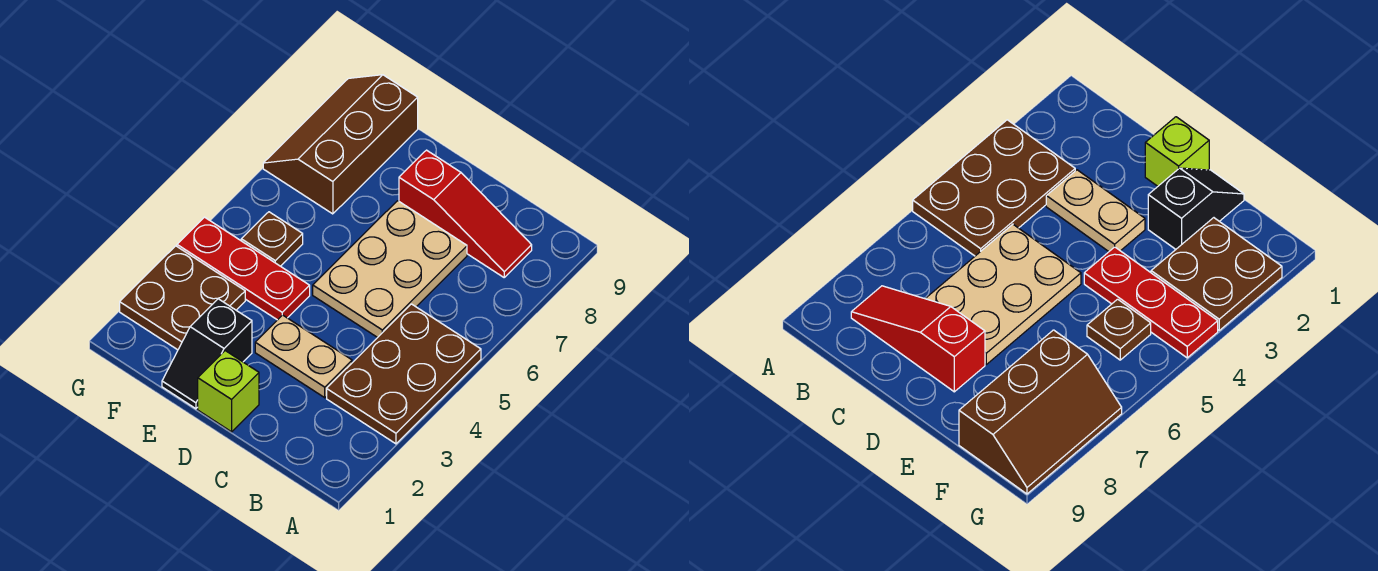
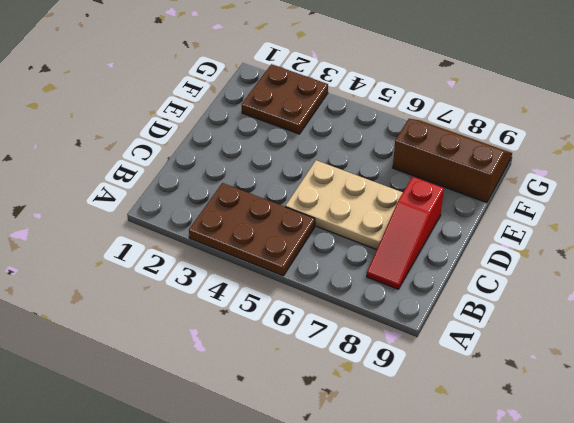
none -> tan 1x2 plate [255,315,352,398]
none -> lime 1x1 brick [198,351,259,432]

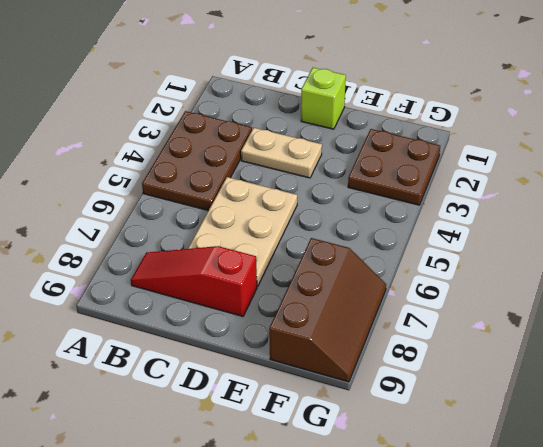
none -> black 1x2 slope [162,299,252,409]
none -> red 1x3 plate [177,217,310,320]

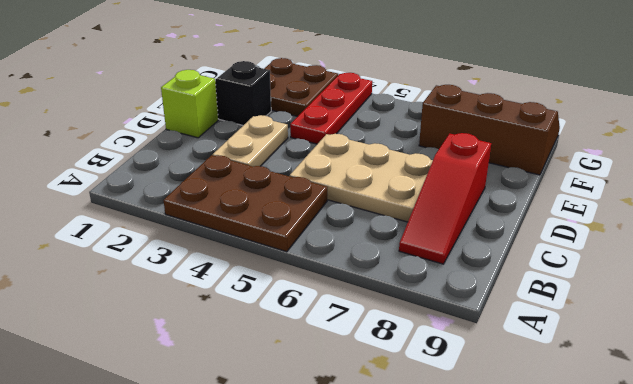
none -> brown 1x1 plate [241,212,303,266]

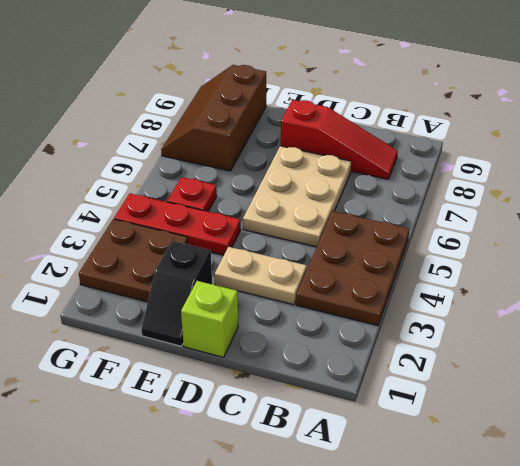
red 1x1 plate [167,177,217,211] -> brown 1x1 plate [241,212,303,266]

